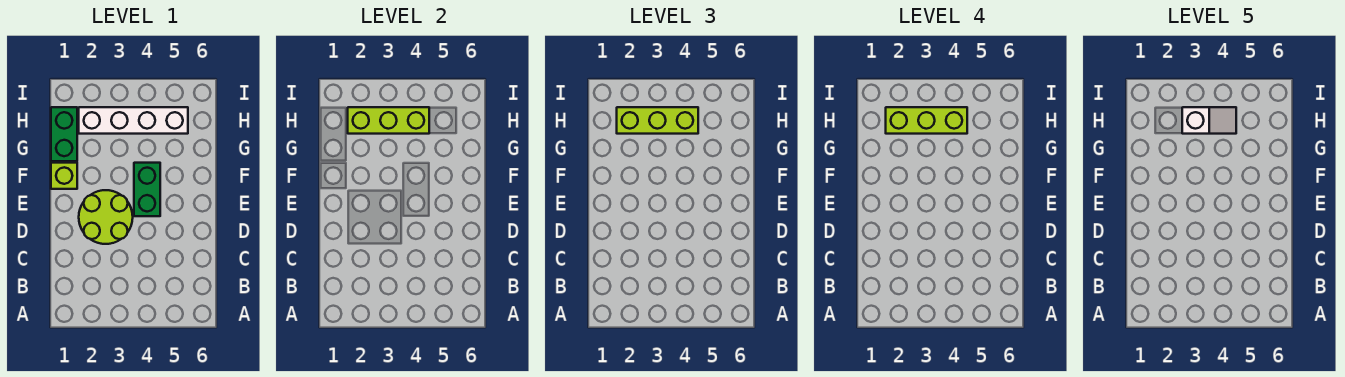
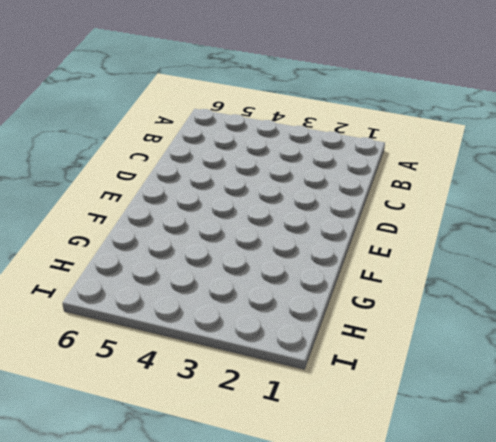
none -> lime 2x2 round brick [79,190,133,244]
none -> green 1x2 brick [134,163,160,216]

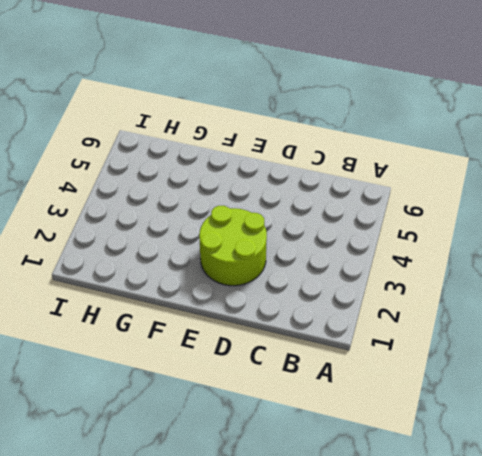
none -> green 1x2 brick [134,163,160,216]
none -> lime 1x1 brick [51,163,77,189]

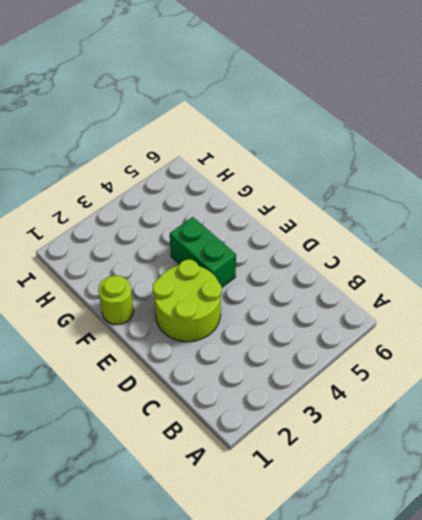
lime 1x1 round brick [98,276,134,324] -> lime 1x1 brick [51,163,77,189]
none -> green 1x2 brick [51,107,77,161]
none -> white 1x4 brick [79,107,188,134]

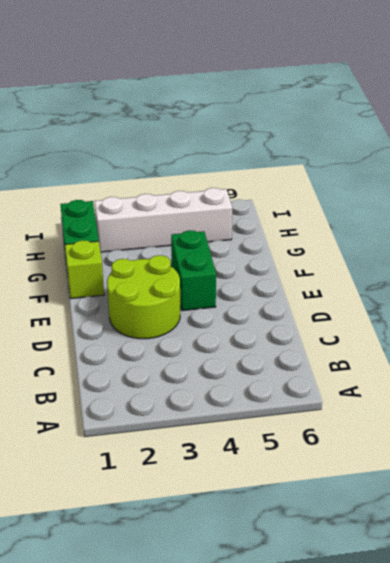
none -> lime 1x3 brick [348,107,429,134]
none -> lime 1x3 brick [617,107,698,134]

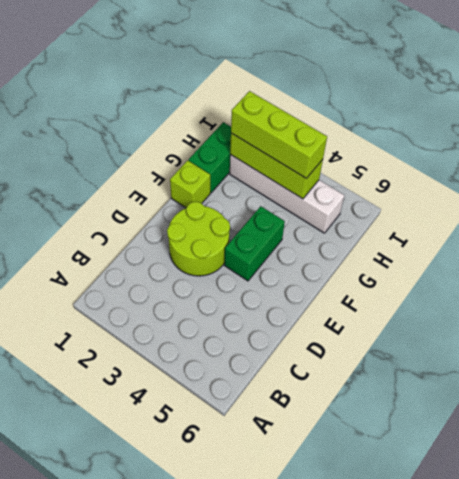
none -> lime 1x3 brick [886,107,967,134]
none -> white 1x2 slope [1182,107,1236,134]

